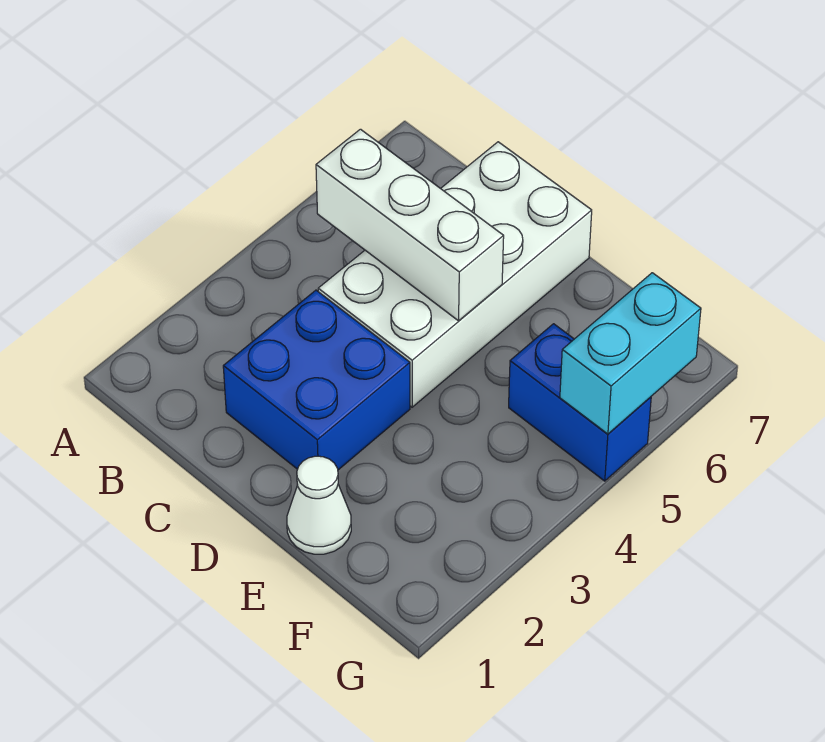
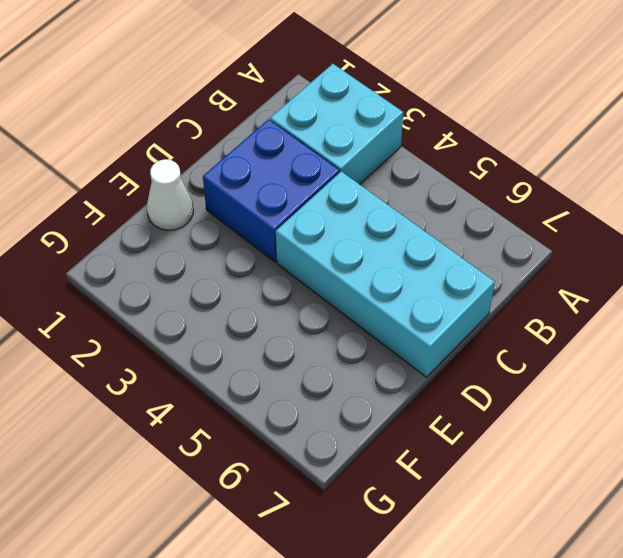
cyan 2x2 brick [270,64,403,184] -> none
cyan 2x4 brick [276,171,495,377] -> white 2x4 brick [318,142,592,407]
none -> blue 1x2 brick [509,324,651,481]
none -> white 1x3 brick [316,129,504,321]

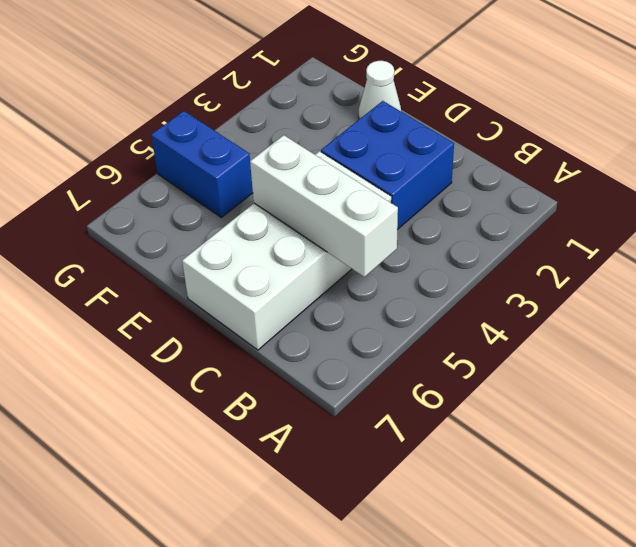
none -> cyan 1x2 brick [560,273,701,434]

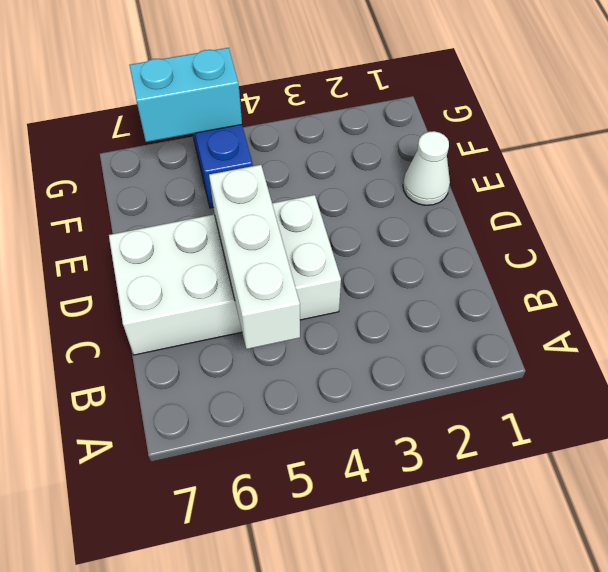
none -> blue 2x2 brick [223,290,410,470]

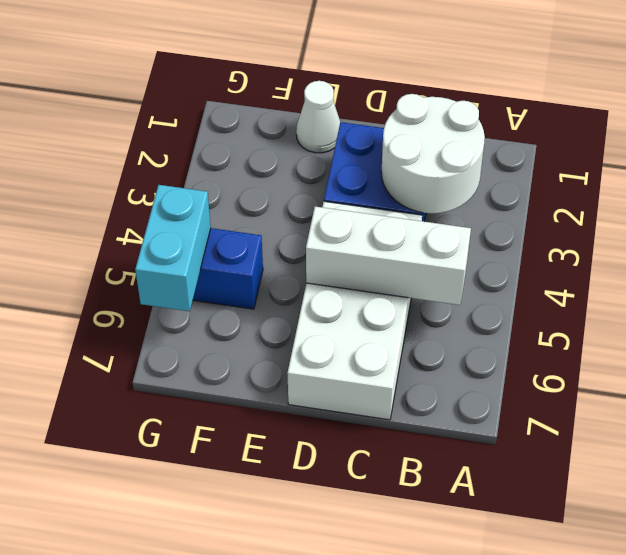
white 2x2 round brick [381,94,485,213] -> none

